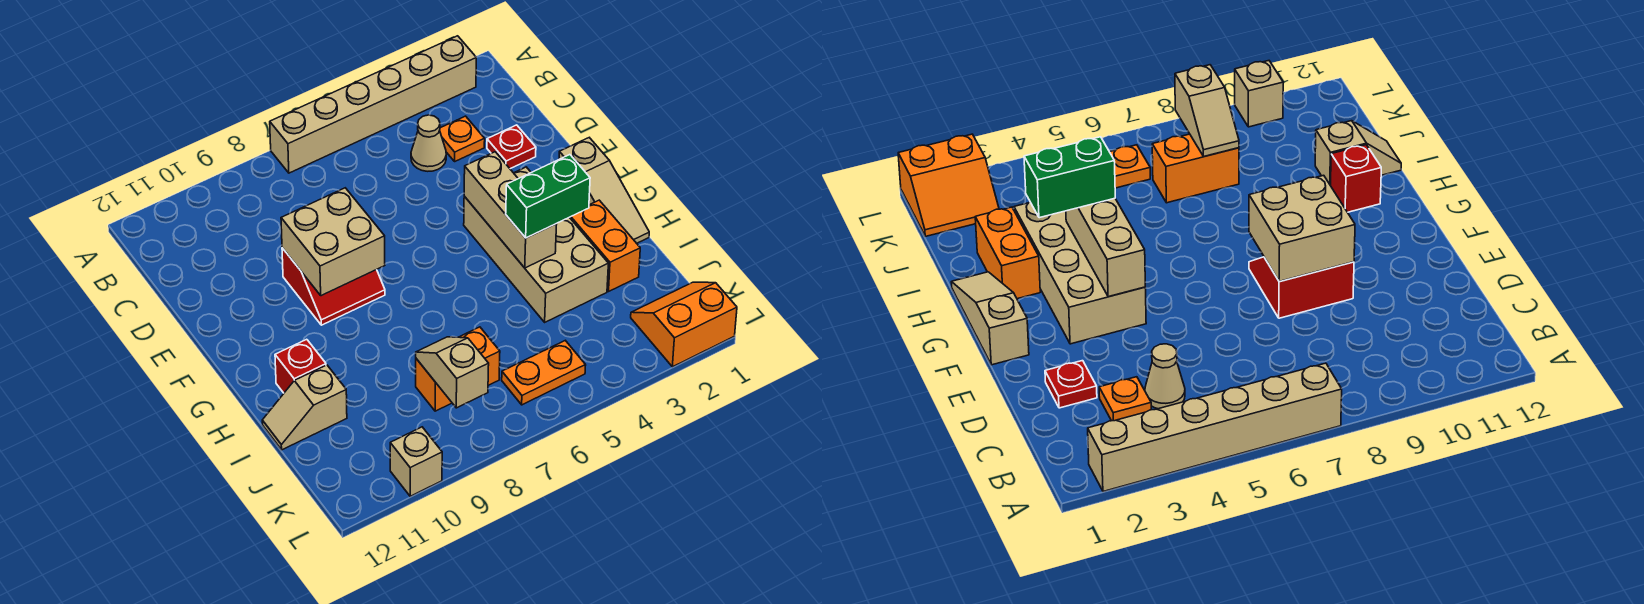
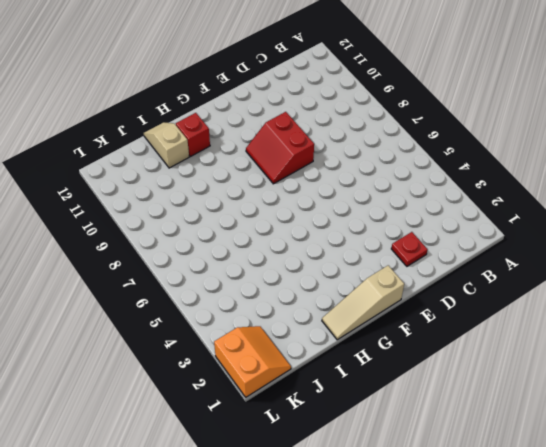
none -> tan 1x6 brick [270,36,476,173]
none -> orange 1x1 plate [440,116,485,161]
none -> tan 1x1 cone [411,115,446,171]

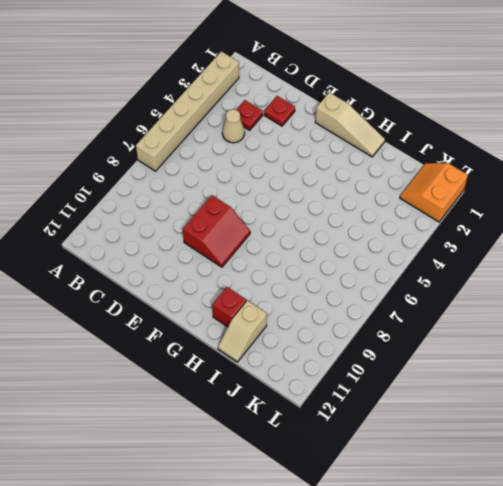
red 1x1 plate [236,100,263,130] -> orange 1x1 plate [440,116,485,161]
none -> tan 2x4 brick [464,167,608,322]
none -> orange 1x2 brick [570,200,640,291]
none -> orange 1x2 brick [416,327,500,411]

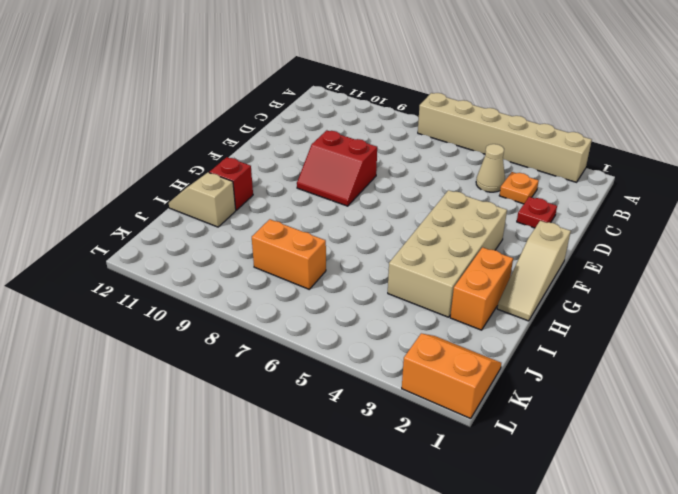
none -> orange 1x2 plate [502,341,586,405]
none -> tan 1x1 brick [390,427,442,496]
none -> tan 2x2 brick [281,188,385,296]

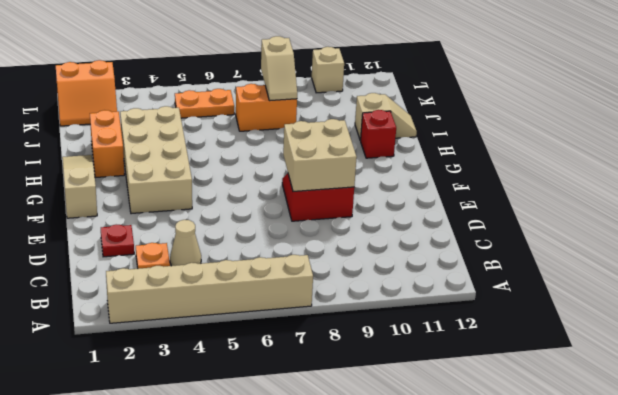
none -> tan 1x3 brick [464,152,557,268]
none -> green 1x2 brick [506,155,590,238]

